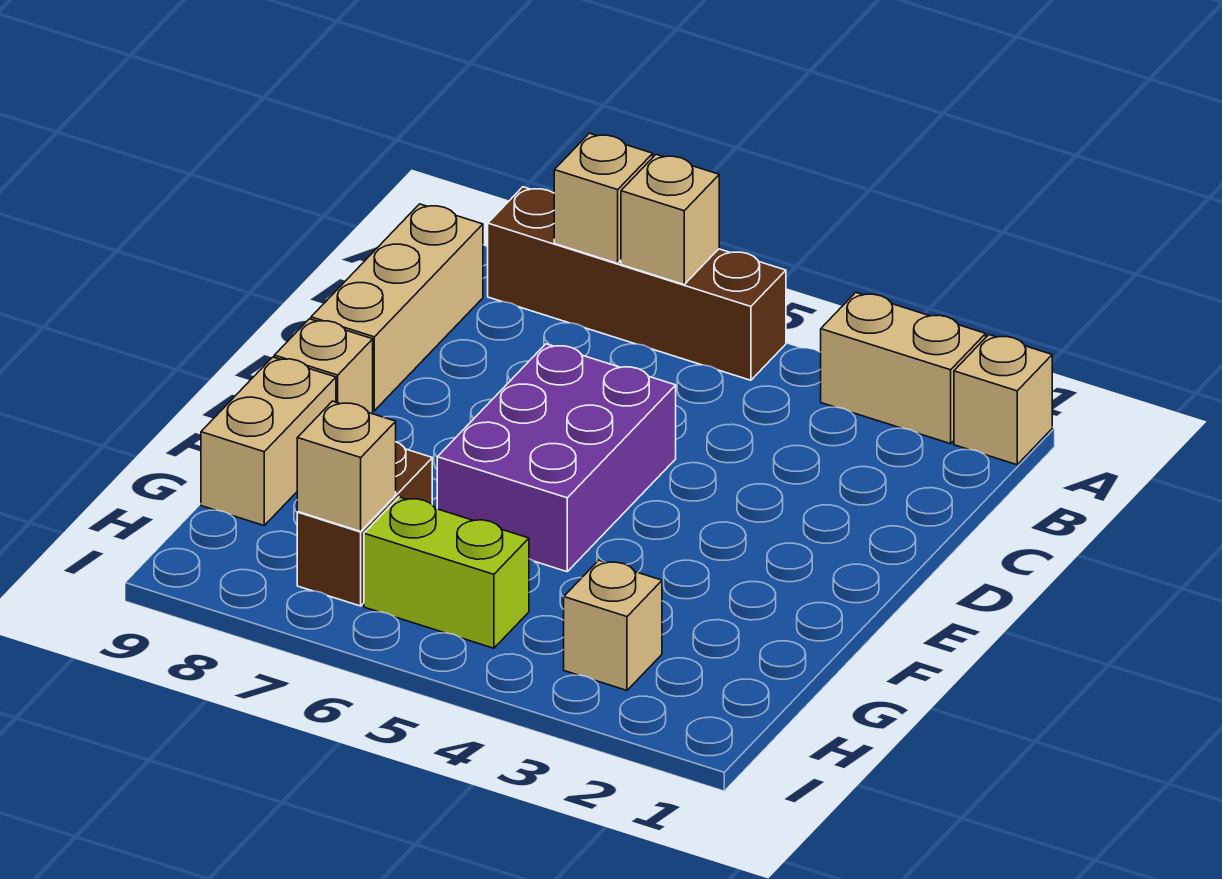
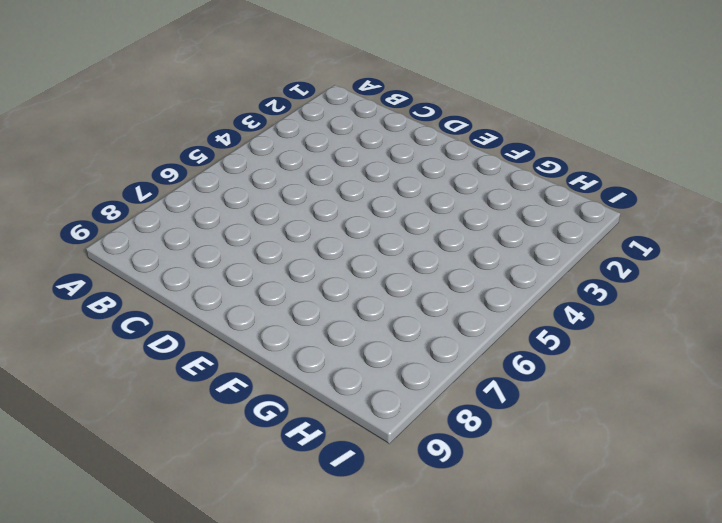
none -> tan 1x1 brick [954,335,1052,465]
none -> tan 1x2 brick [821,292,986,444]
none -> brown 1x4 brick [488,187,786,380]

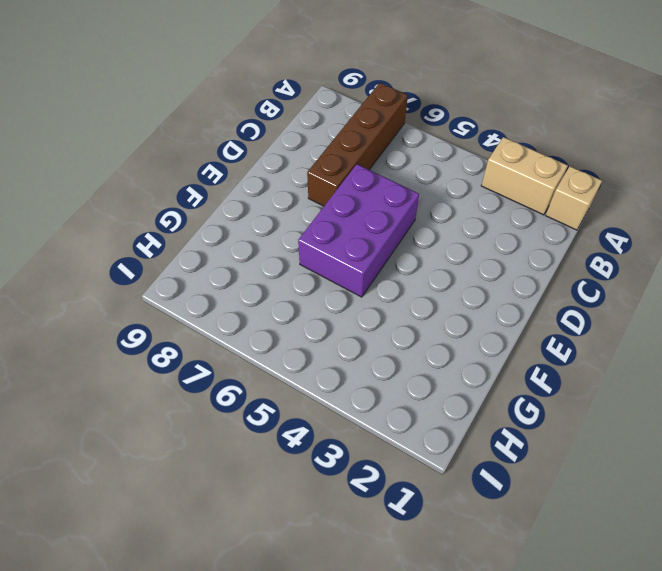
brown 1x4 brick [307,83,408,206] -> brown 1x4 brick turned to [488,187,786,380]
none -> tan 1x3 brick [311,204,483,411]
none -> tan 1x1 brick [274,319,373,414]
none -> tan 1x2 brick [201,357,336,525]

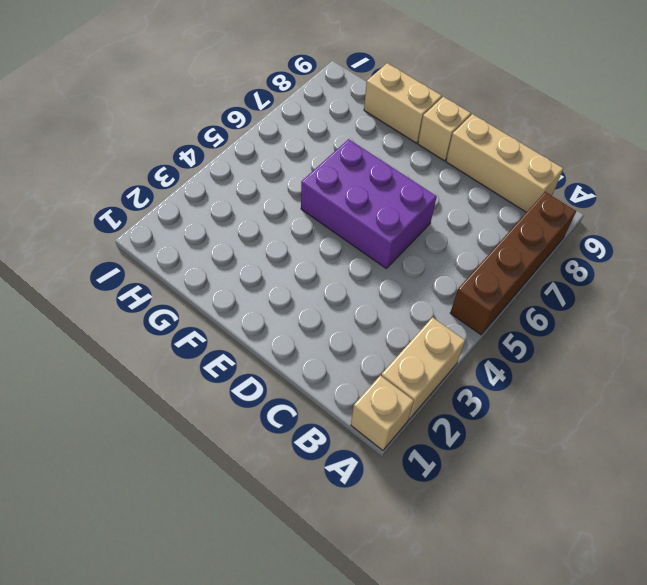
none -> brown 1x2 brick [297,442,432,606]
none -> tan 1x1 brick [564,560,662,690]
none -> lime 1x2 brick [364,497,529,648]

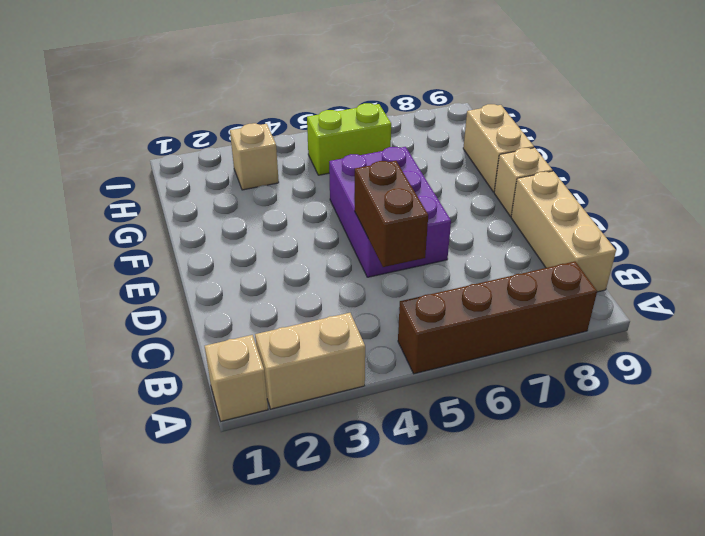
brown 1x2 brick [355,161,428,267] -> brown 1x2 brick moved to [297,442,432,606]
none -> tan 1x1 brick [621,154,719,284]
none -> tan 1x1 brick [554,133,653,263]
none -> tan 1x1 brick [297,401,396,531]

